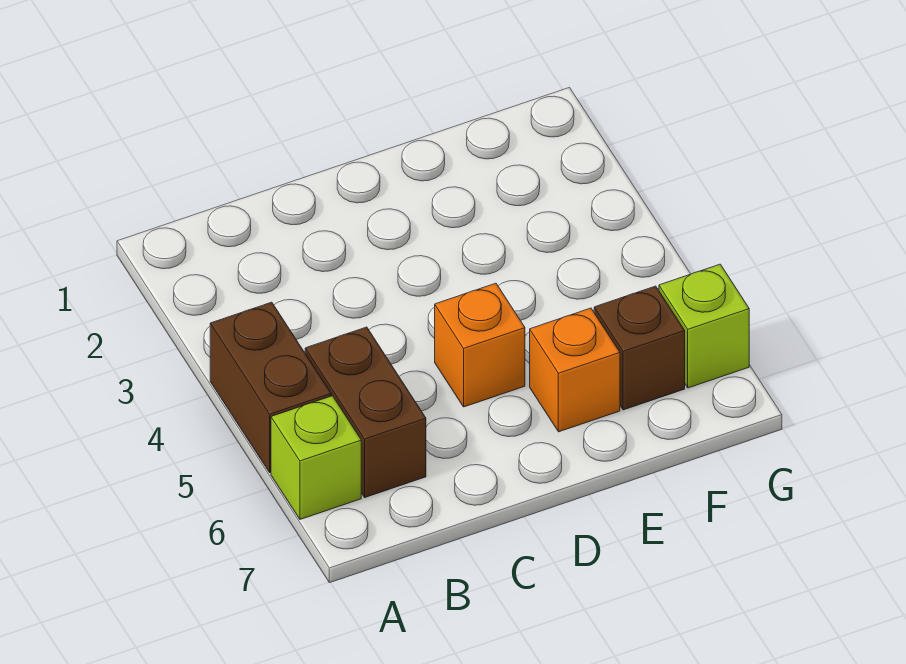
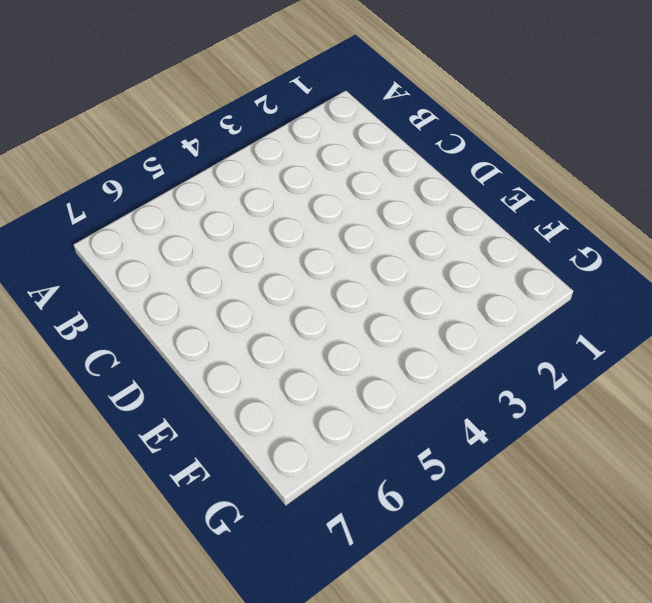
none -> brown 1x2 brick [210,302,331,473]
none -> lime 1x1 brick [271,396,361,519]

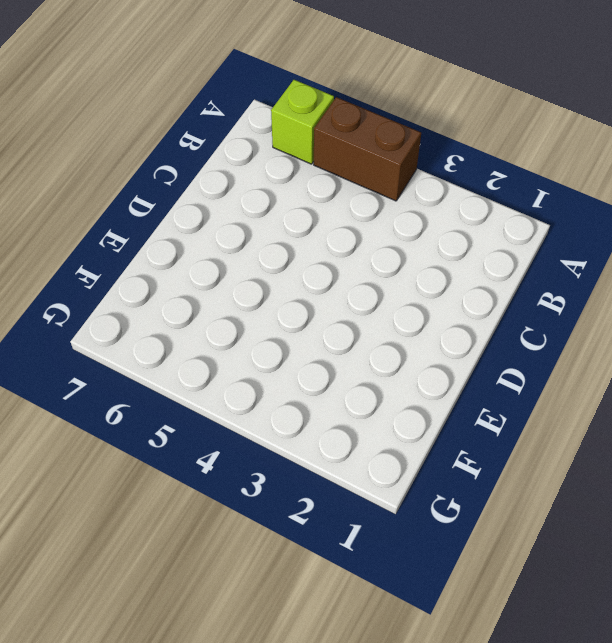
none -> brown 1x2 brick [305,327,426,497]
none -> orange 1x1 brick [435,283,525,407]

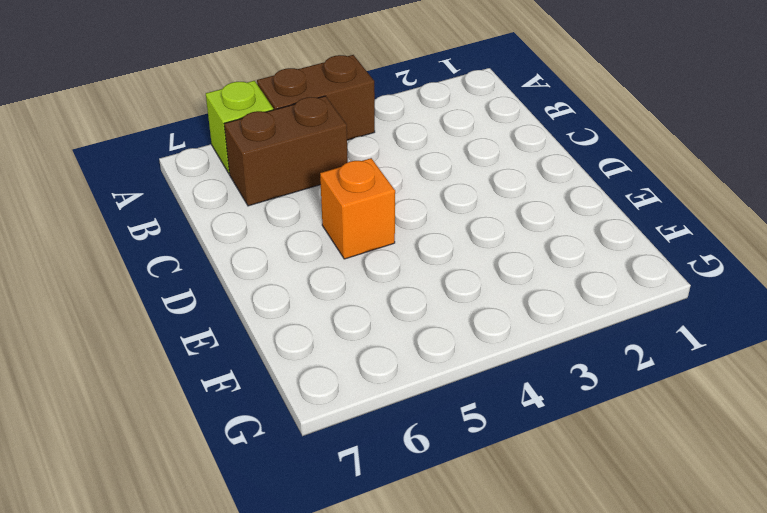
none -> orange 1x1 brick [530,308,620,432]
none -> brown 1x1 brick [594,286,685,410]

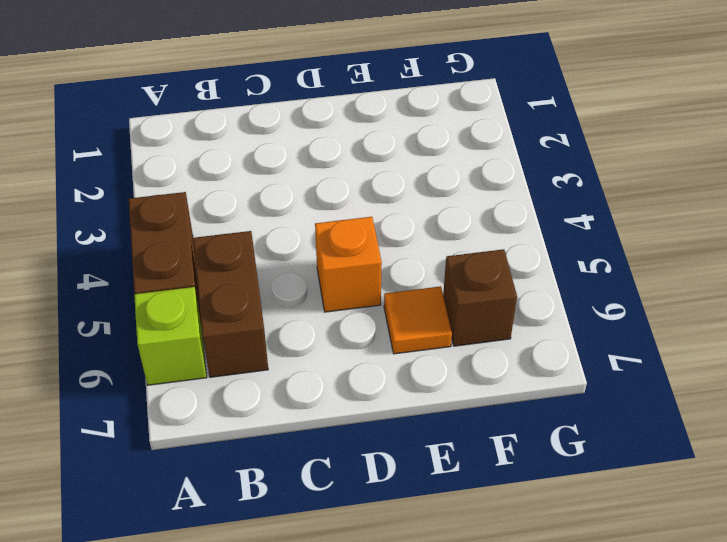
orange 1x1 tile [384,286,452,354] -> orange 1x1 brick [530,308,620,432]
none -> lime 1x1 brick [659,264,749,388]

